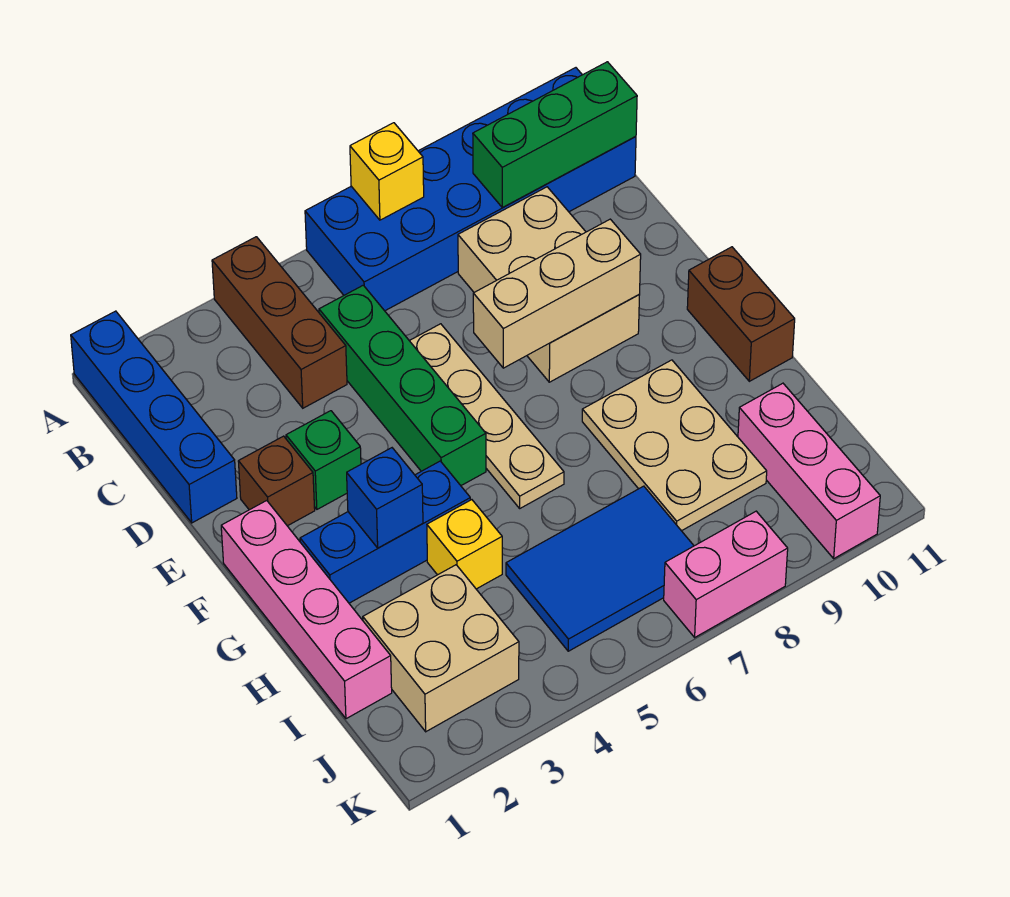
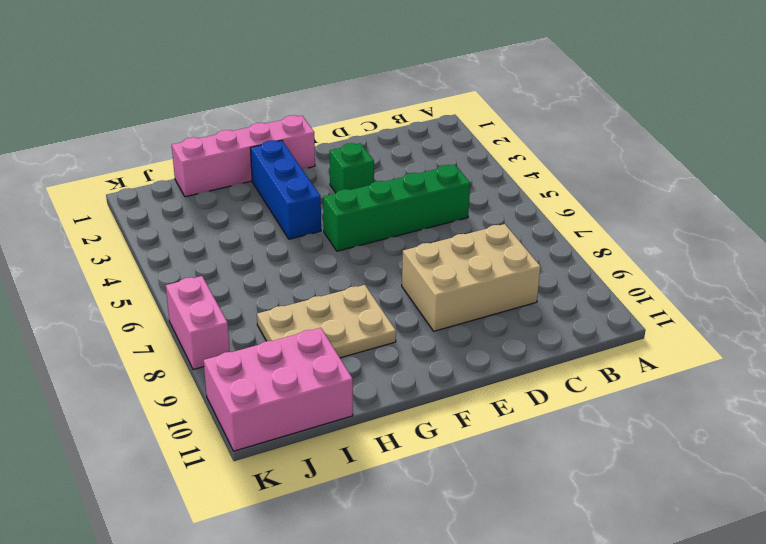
pink 2x3 brick [203,328,353,451] -> pink 1x3 brick [738,383,880,558]
none -> blue 1x4 brick [71,311,237,523]
none -> brown 1x3 brick [212,237,347,408]
none -> blue 2x6 brick [305,68,636,311]

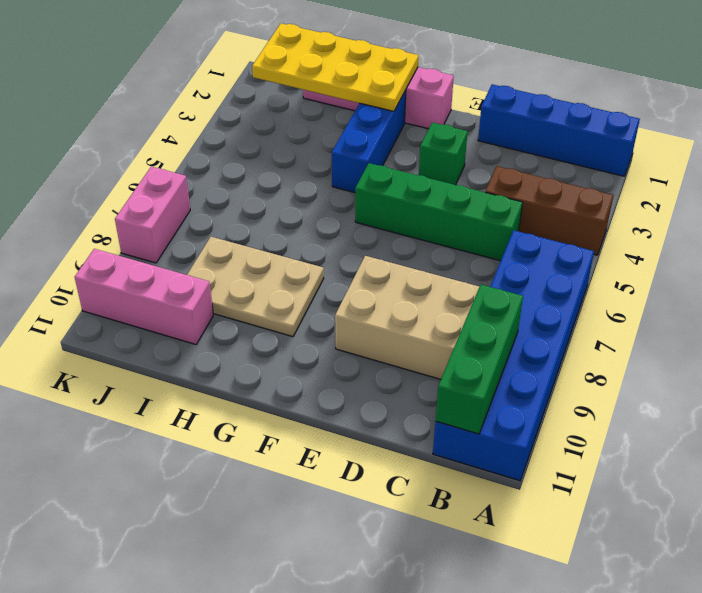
yellow 2x4 plate [252,23,419,111] -> none
none -> tan 1x4 plate [410,324,564,508]
none -> brown 1x1 brick [238,436,315,526]
none -> brown 1x2 brick [687,247,795,381]

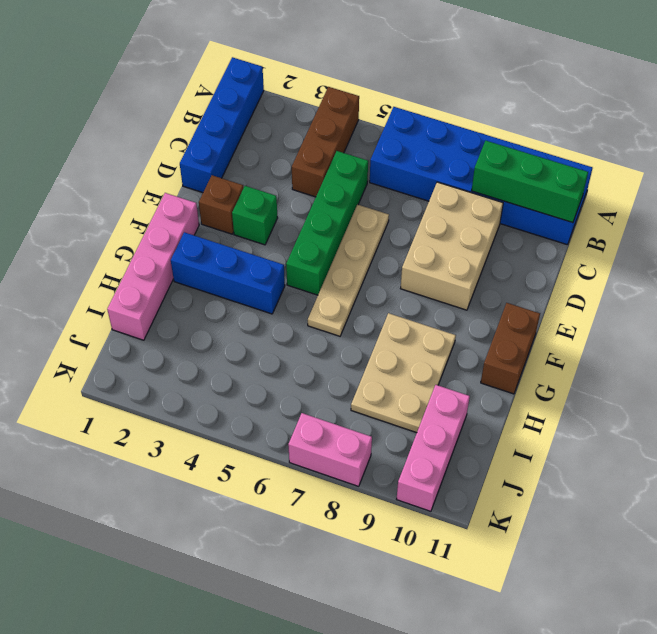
none -> yellow 1x1 brick [427,500,502,589]
none -> tan 2x2 brick [363,565,519,732]
none -> blue 2x3 tile [506,486,694,651]

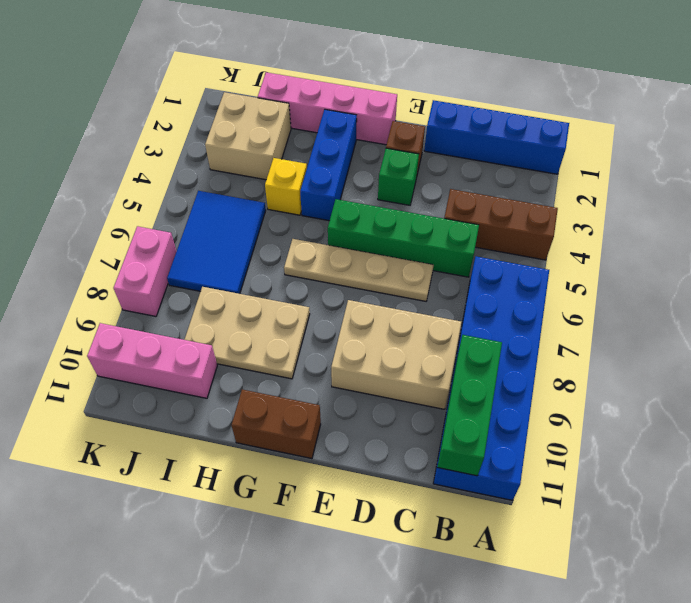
none -> yellow 1x1 brick [350,123,424,220]
none -> tan 1x3 brick [473,219,641,368]
none -> blue 1x1 brick [347,448,423,548]

